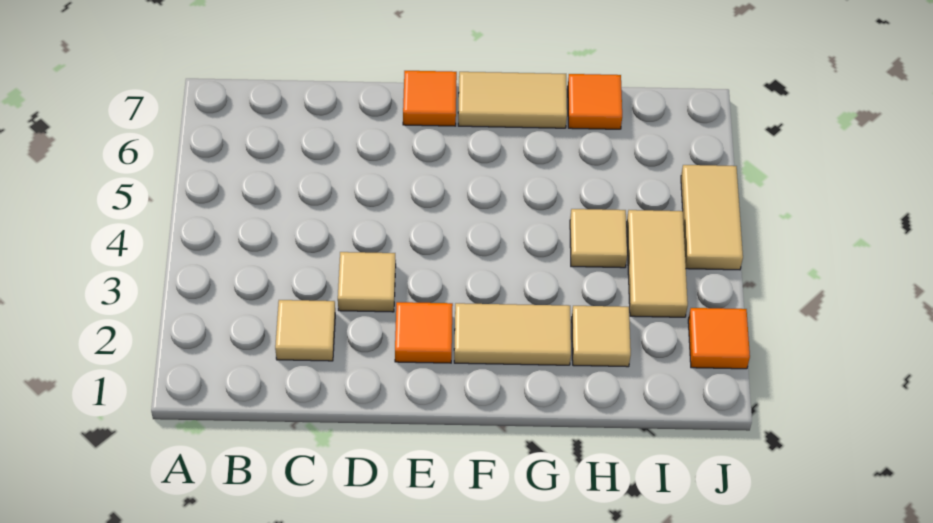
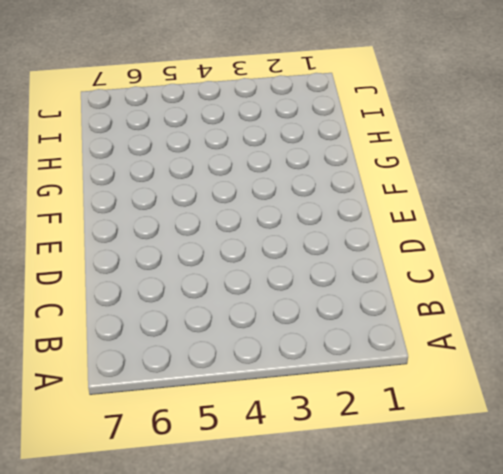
none -> tan 1x1 tile [275,300,335,361]
none -> tan 1x1 tile [338,252,396,312]
none -> orange 1x1 tile [395,302,453,363]

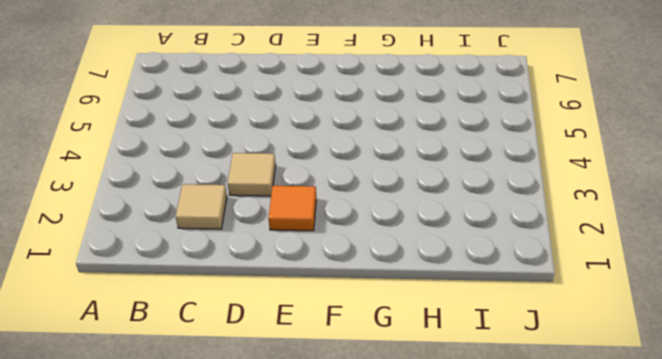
none -> orange 1x1 tile [403,71,457,126]
none -> tan 1x2 tile [454,303,571,365]
none -> tan 1x2 tile [458,72,567,128]

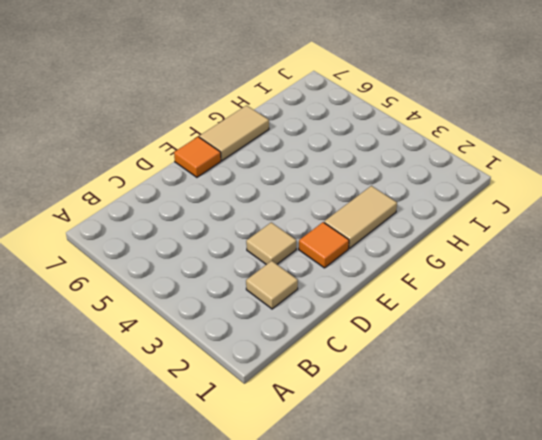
none -> tan 1x1 tile [572,306,631,367]
none -> tan 1x1 tile [570,209,627,268]
none -> orange 1x1 tile [568,74,622,129]

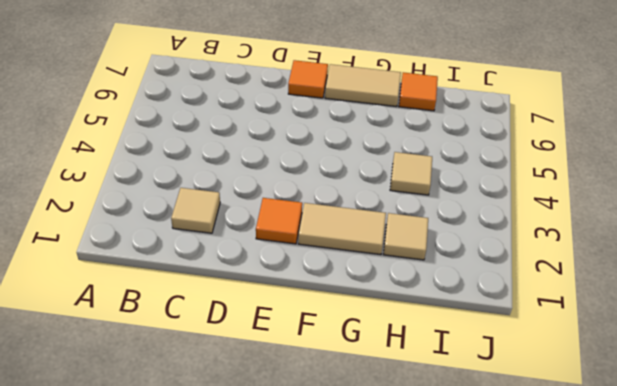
none -> tan 1x1 tile [338,252,396,312]
none -> tan 1x2 tile [627,210,688,317]
none -> orange 1x1 tile [688,308,750,369]

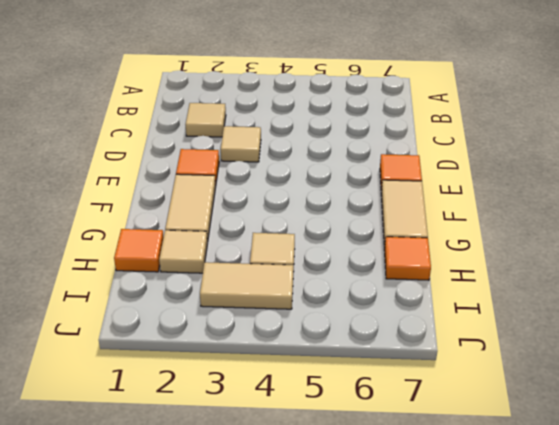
orange 1x1 tile [114,229,164,272] -> orange 1x1 tile moved to [688,308,750,369]
none -> tan 1x2 tile [681,165,743,270]

